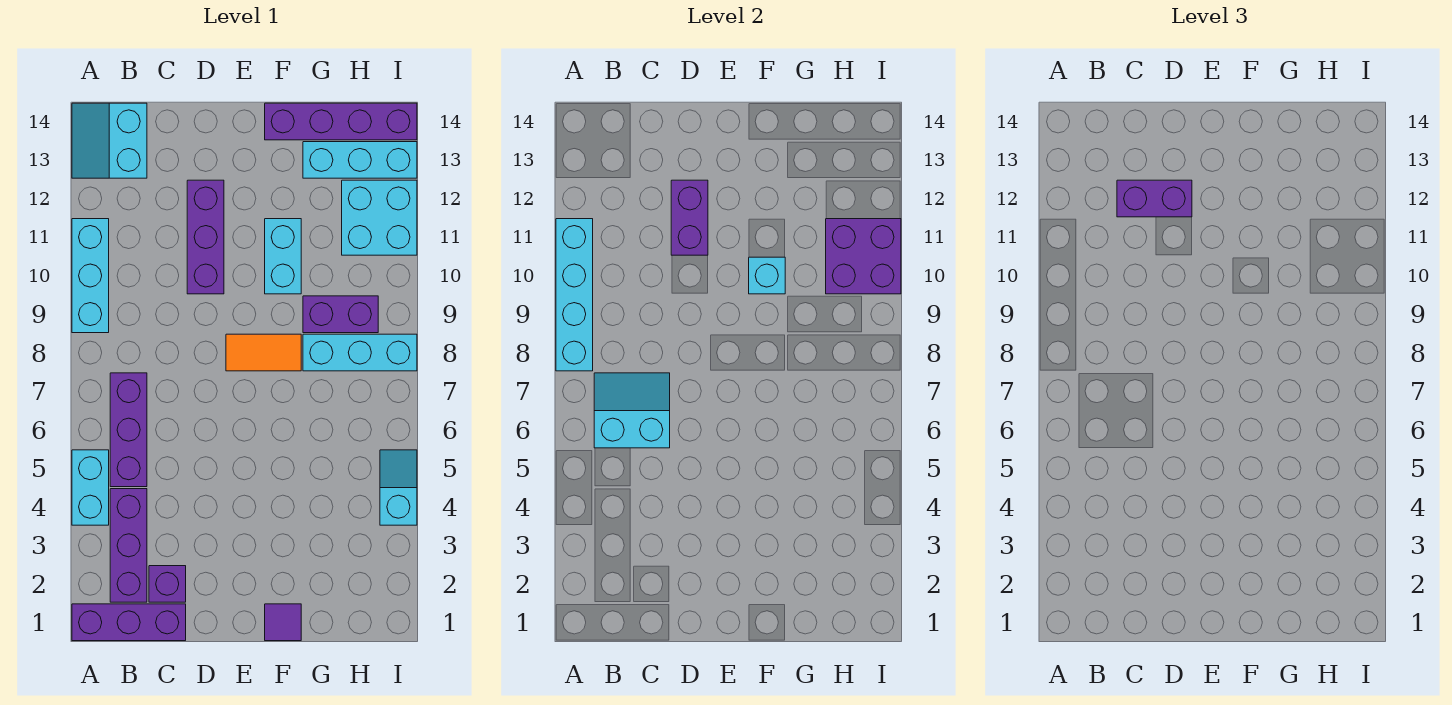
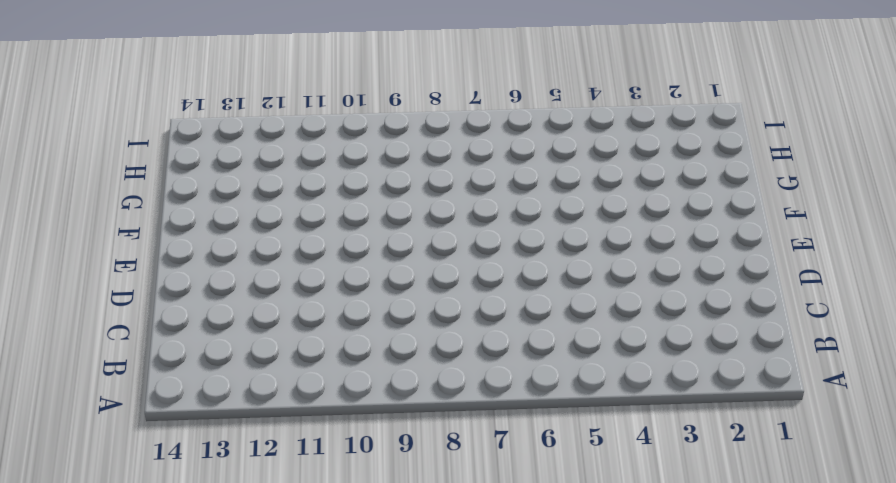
none -> purple 1x3 brick [72,604,186,641]
none -> cyan 1x2 brick [72,450,109,525]
none -> cyan 1x3 brick [72,219,109,333]

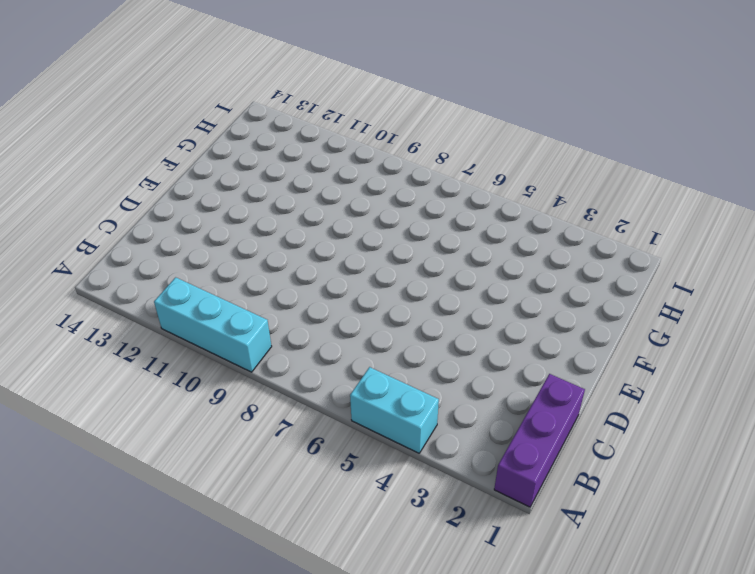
none -> cyan 2x2 slope [72,103,147,178]
none -> purple 1x3 brick [110,489,147,602]
none -> purple 1x3 brick [110,373,147,487]

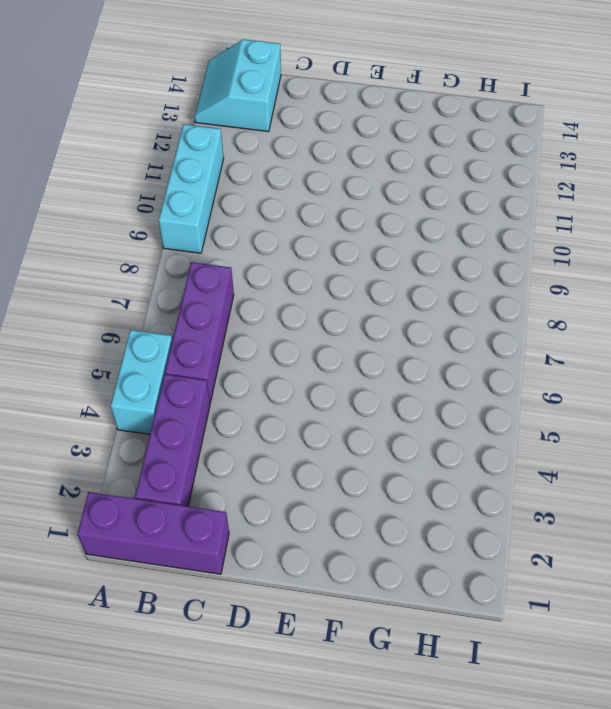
none -> purple 1x1 brick [149,566,186,602]
none -> purple 1x3 brick [187,180,224,294]
none -> orange 1x2 tile [226,334,301,371]

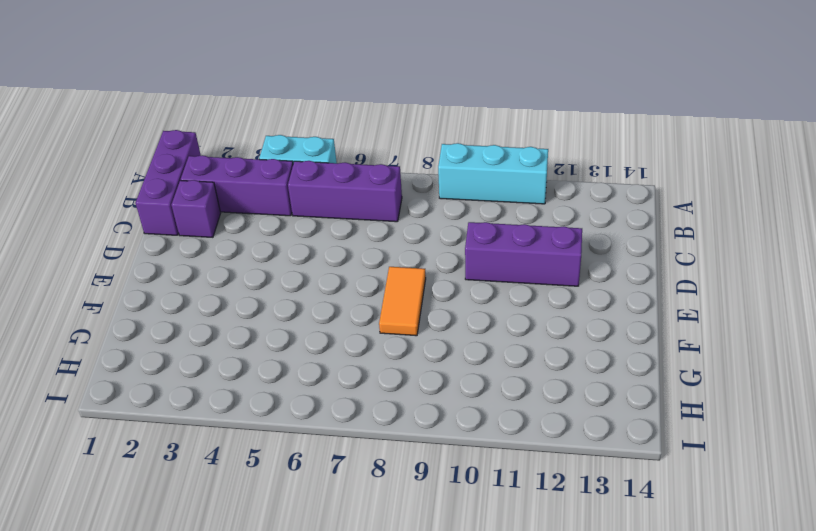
none -> cyan 2x2 slope [72,103,147,178]
none -> purple 1x1 tile [265,604,301,641]
none -> cyan 1x2 brick [265,219,301,294]

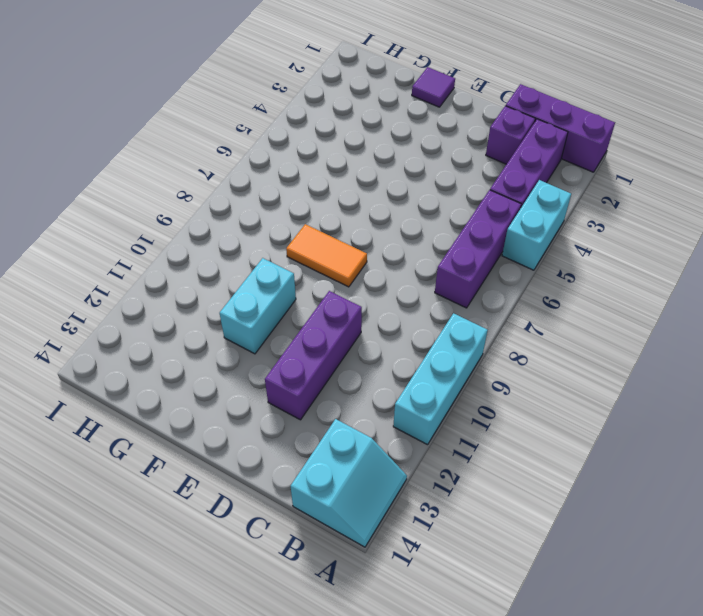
none -> purple 1x4 brick [265,103,417,140]
none -> cyan 1x3 brick [303,334,417,371]
none -> purple 1x2 brick [303,296,378,333]

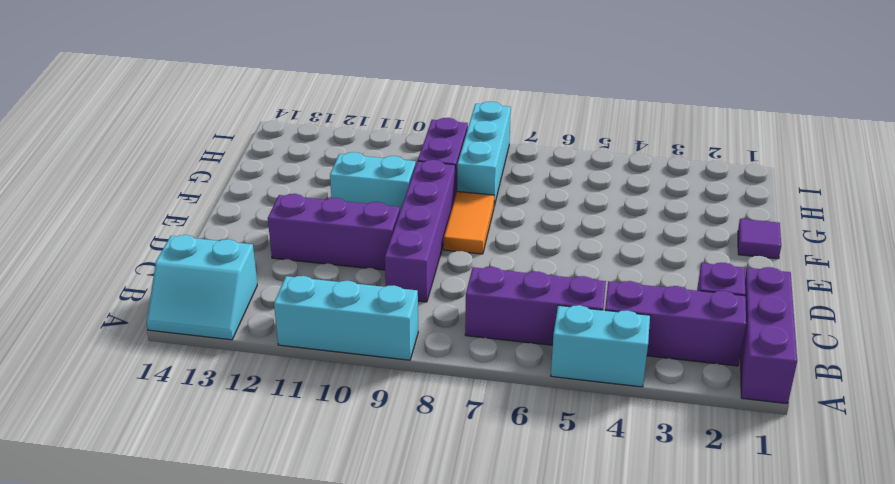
purple 1x4 brick [385,160,455,302] -> purple 1x4 brick moved to [265,103,417,140]
none -> cyan 1x3 brick [303,142,417,178]
none -> cyan 2x2 brick [342,180,417,255]
none -> cyan 1x2 slope [380,450,417,525]

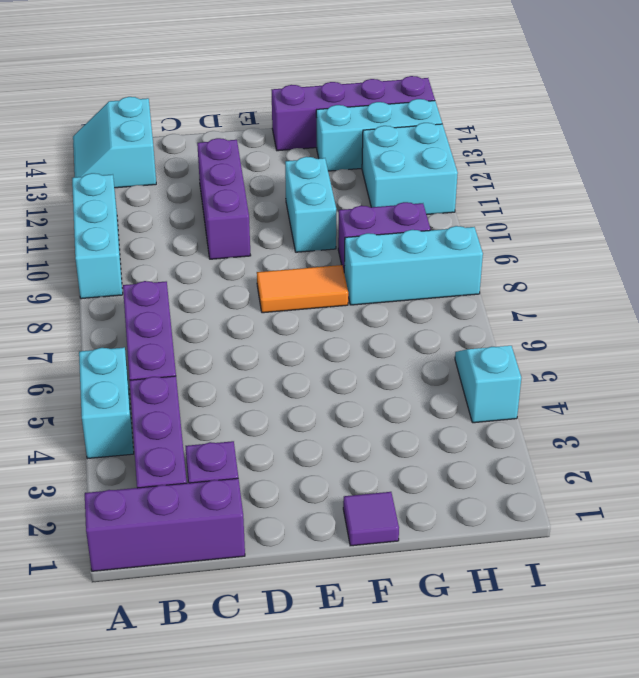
none -> cyan 1x4 brick [556,219,593,371]
none -> cyan 2x2 slope [594,373,670,448]
none -> purple 1x2 brick [671,180,708,255]

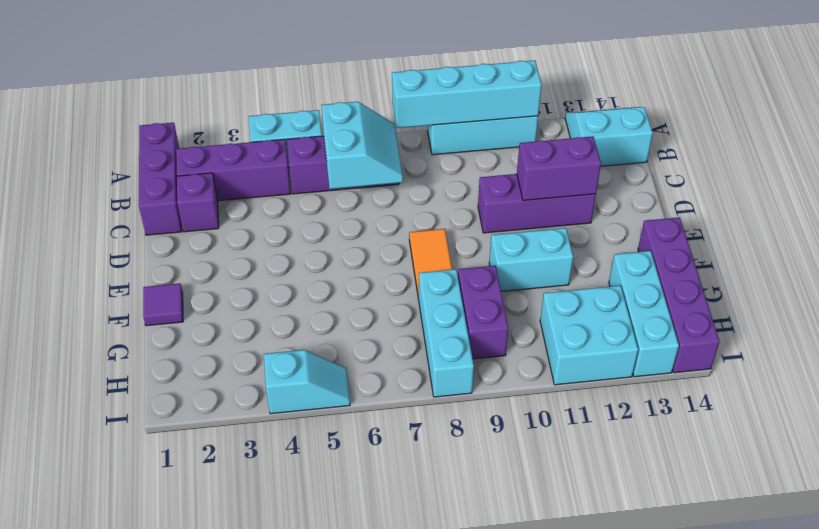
none -> cyan 1x1 brick [749,257,785,294]
none -> purple 2x2 brick [826,219,901,294]
none -> purple 1x2 brick [1117,180,1192,217]

